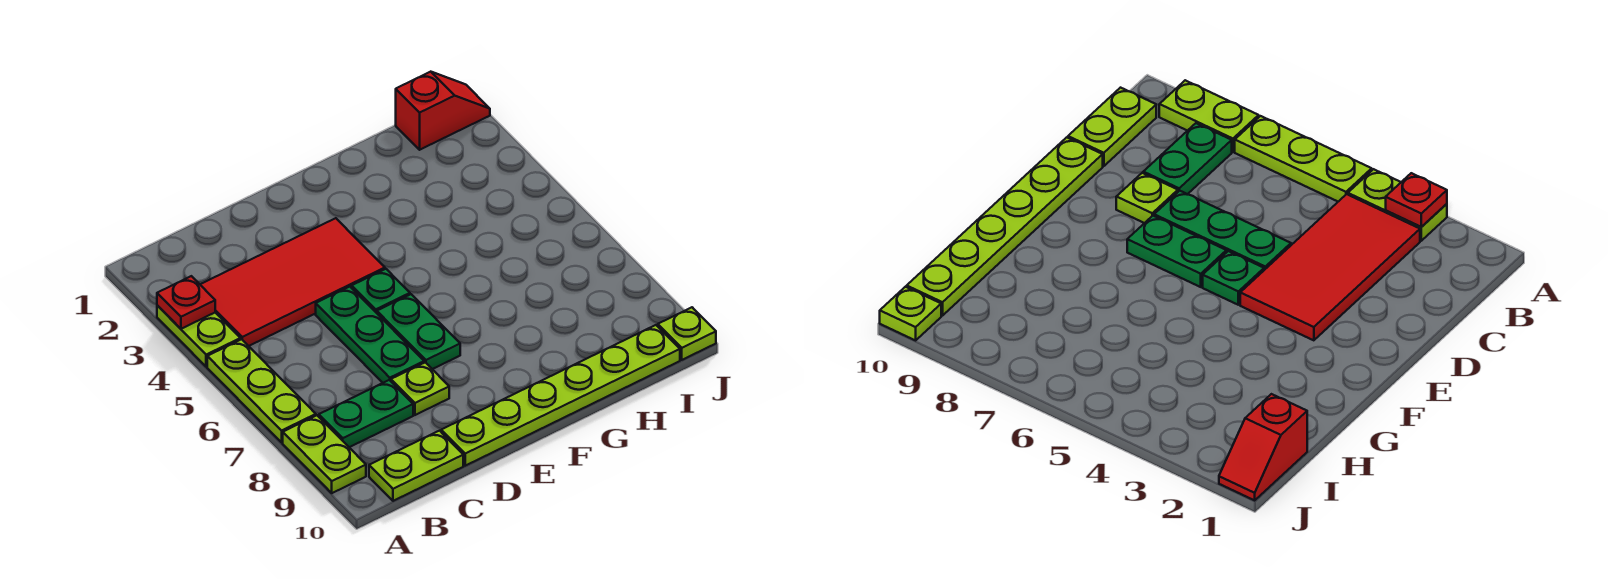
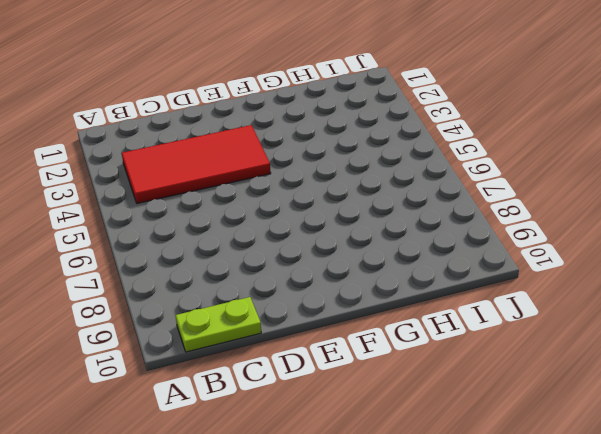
none -> lime 1x2 plate [157,306,241,367]
none -> lime 1x3 plate [207,339,316,442]
none -> lime 1x2 plate [283,415,366,493]

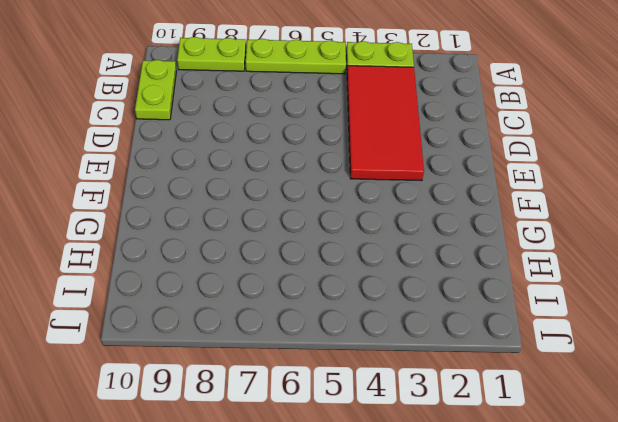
none -> green 1x2 plate [319,380,413,447]
none -> green 1x3 plate [316,287,424,383]
none -> lime 1x1 plate [391,362,449,415]

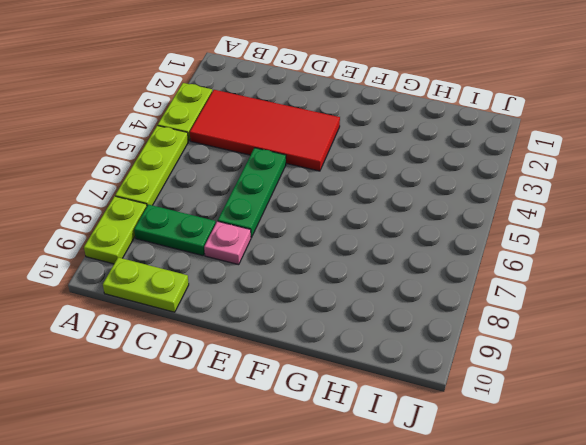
pink 1x1 plate [204,221,251,265] -> lime 1x1 plate [391,362,449,415]
none -> lime 1x6 plate [441,325,680,466]
none -> green 1x1 plate [352,269,410,313]
none -> green 1x2 plate [377,294,460,369]

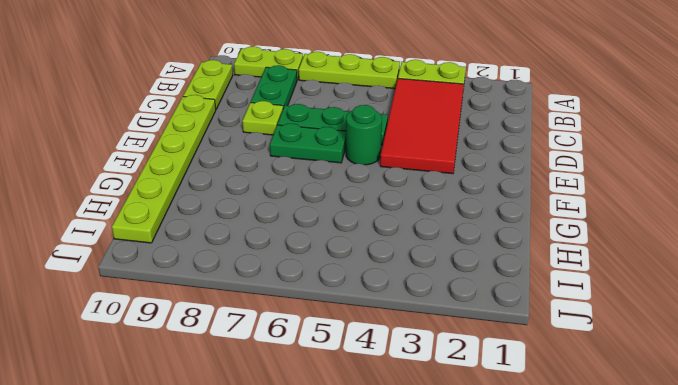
green 1x1 round brick [346,105,382,165] -> green 1x1 plate [352,269,410,313]
none -> red 1x2 slope [396,72,490,150]
none -> lime 1x1 plate [658,307,716,360]
none -> red 1x1 plate [157,276,215,329]

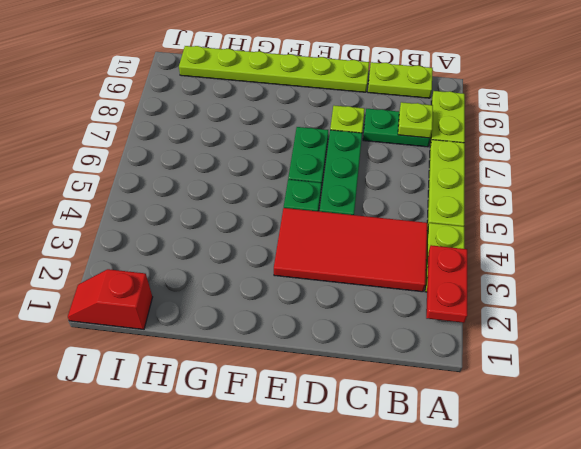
red 1x2 plate [426,245,467,323] -> red 1x1 plate [157,276,215,329]
lime 1x1 plate [398,102,433,138] -> lime 1x1 plate moved to [658,307,716,360]

